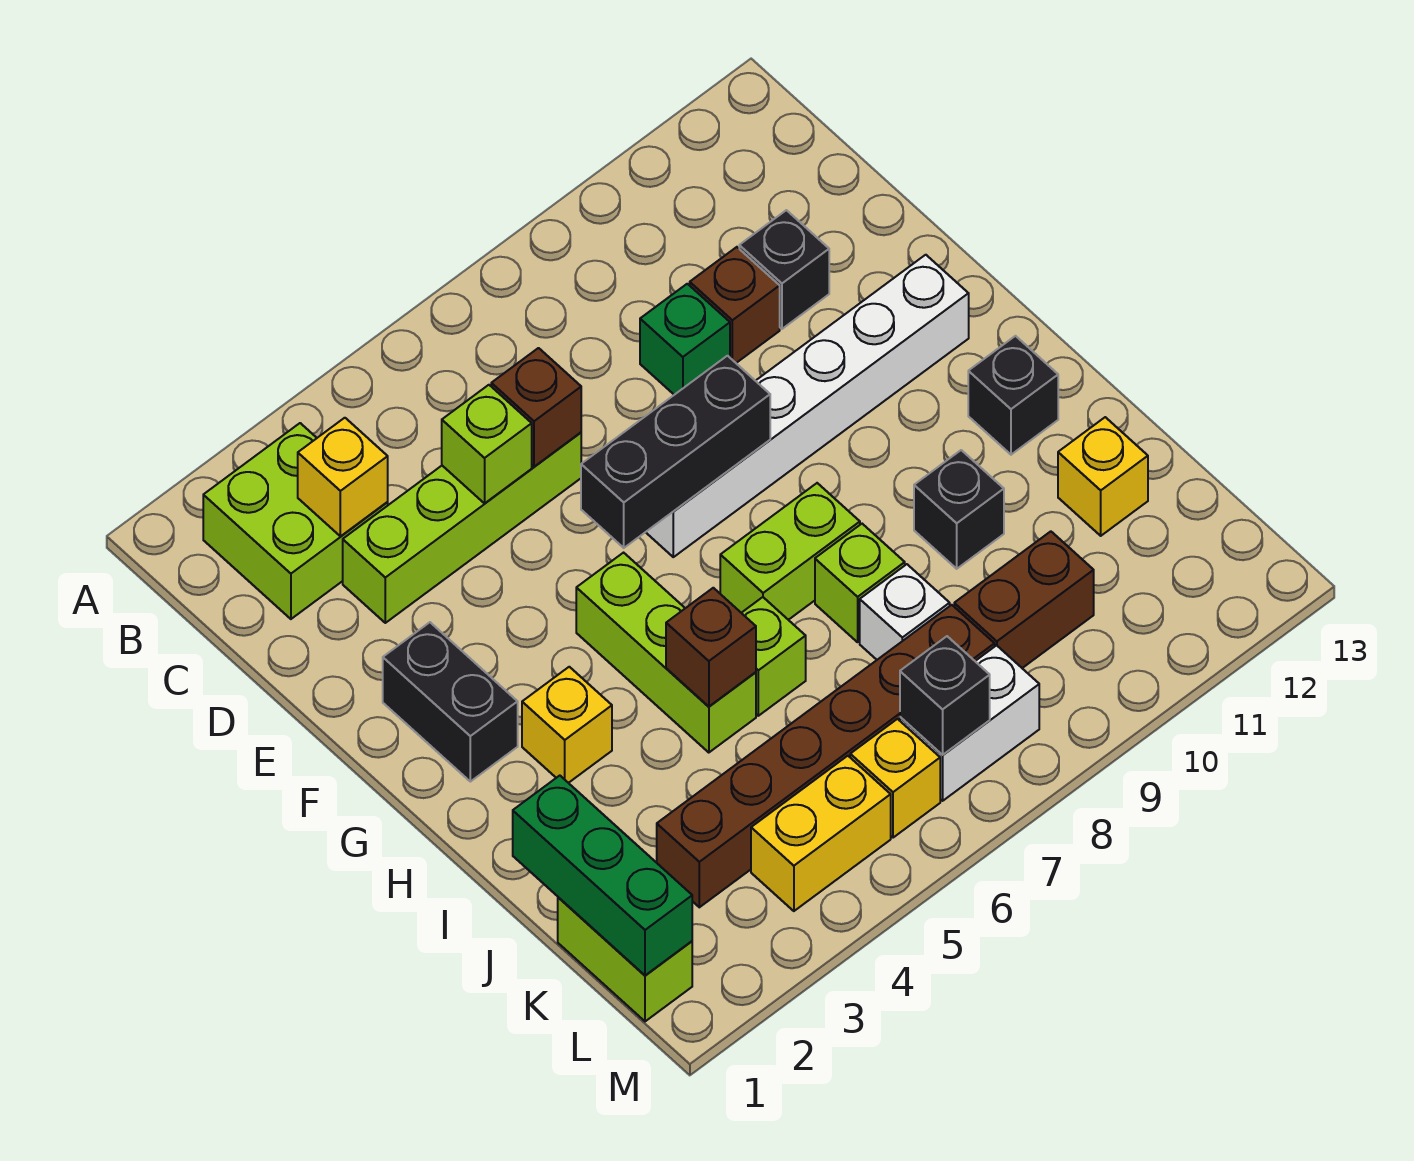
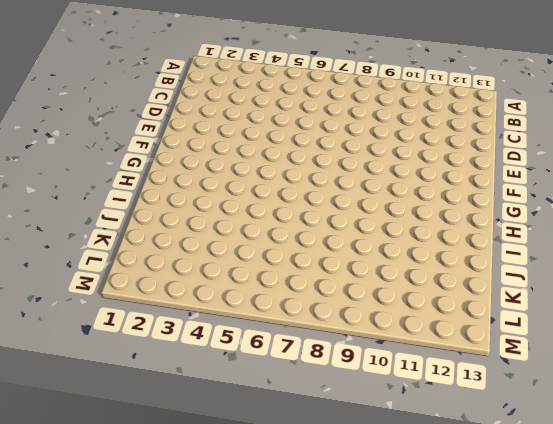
none -> lime 2x2 brick [203,423,388,619]
none -> lime 1x4 brick [343,433,581,623]
none -> green 1x1 brick [640,284,730,395]

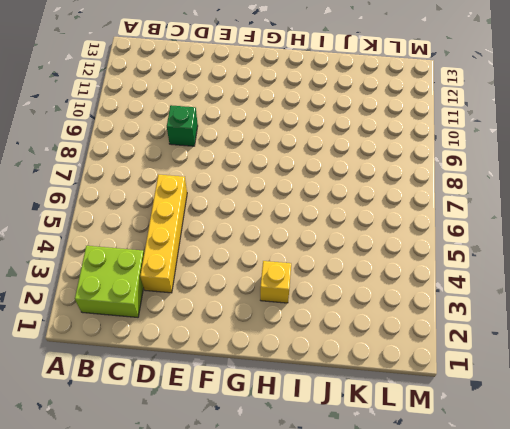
yellow 1x4 brick [140,174,187,293] -> lime 1x4 brick [343,433,581,623]
none -> brown 1x1 brick [690,247,780,363]
none -> black 1x1 brick [739,210,829,329]
none -> black 1x2 brick [383,622,518,782]

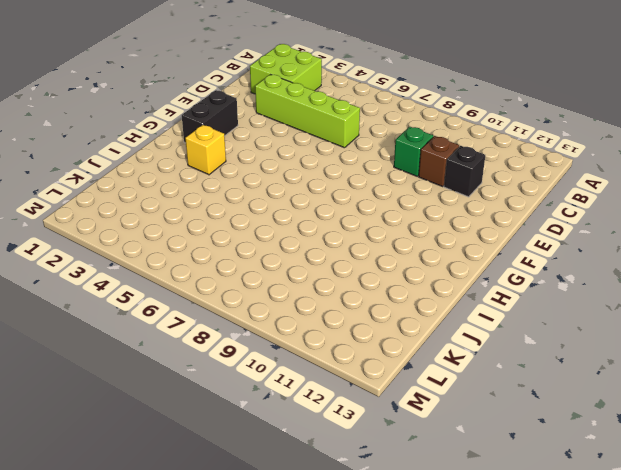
none -> white 1x6 brick [646,255,969,557]
none -> lime 1x3 brick [576,553,756,753]
none -> lime 1x2 brick [720,483,860,620]

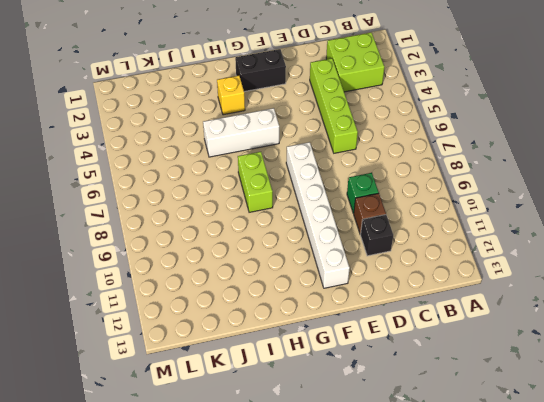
white 1x3 brick [203,108,279,157] -> lime 1x3 brick [576,553,756,753]
none -> black 1x1 brick [968,336,1058,455]
none -> lime 1x1 brick [742,597,806,716]
none -> lime 1x1 brick [815,524,905,642]

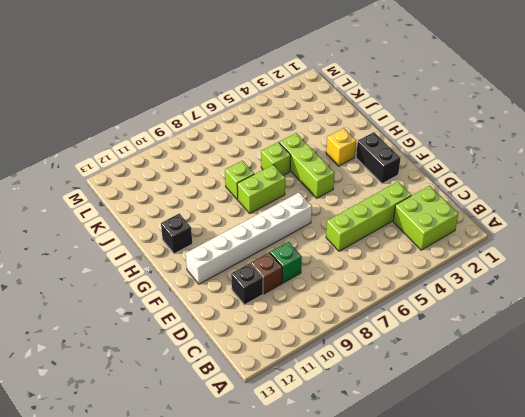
none -> black 1x1 brick [914,450,1004,569]
none -> white 1x1 brick [860,564,950,660]
none -> yellow 1x1 brick [1058,417,1148,536]

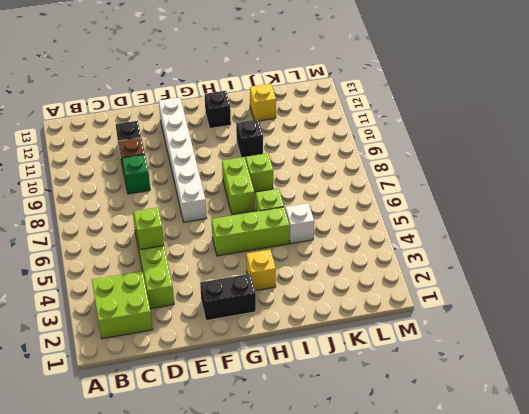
white 1x1 brick [285,203,314,244] -> white 1x1 brick moved to [860,564,950,660]
none -> lime 1x2 brick [558,897,692,1021]
none -> brown 1x6 brick [657,605,995,907]
none -> brown 1x2 brick [954,531,1094,668]

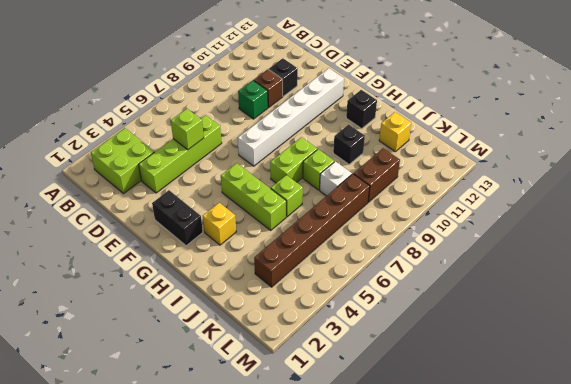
none -> lime 1x2 brick [558,897,692,1021]
none -> yellow 1x2 brick [751,756,891,911]
none -> yellow 1x1 brick [850,719,940,838]

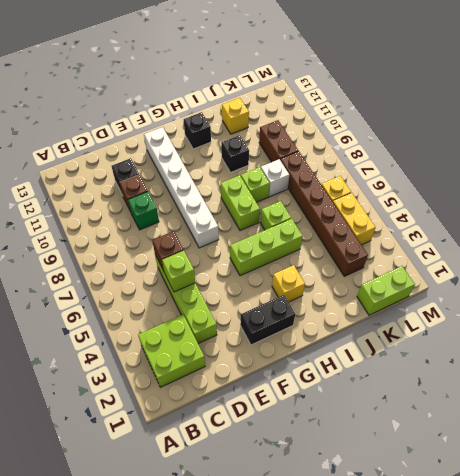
none -> white 1x2 brick [900,645,1039,801]
none -> yellow 1x1 brick [298,418,388,536]
none -> black 1x3 brick [581,356,770,548]

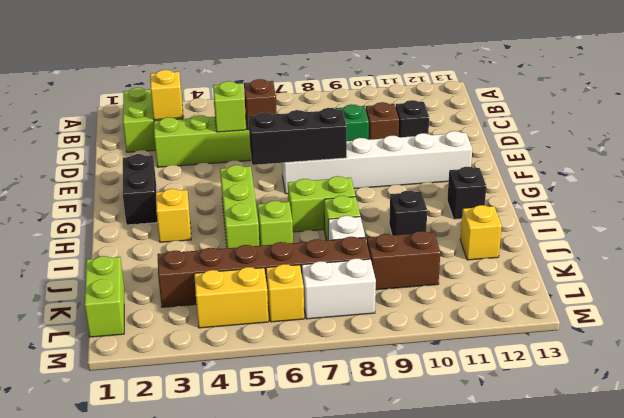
none -> brown 1x1 brick [666,588,756,707]
none -> green 1x3 brick [513,776,692,975]
none -> black 1x1 brick [900,636,990,755]

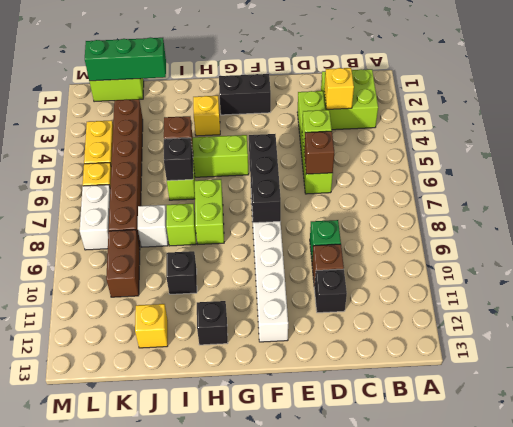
black 1x1 brick [164,138,193,181] -> black 1x1 brick moved to [900,636,990,755]

